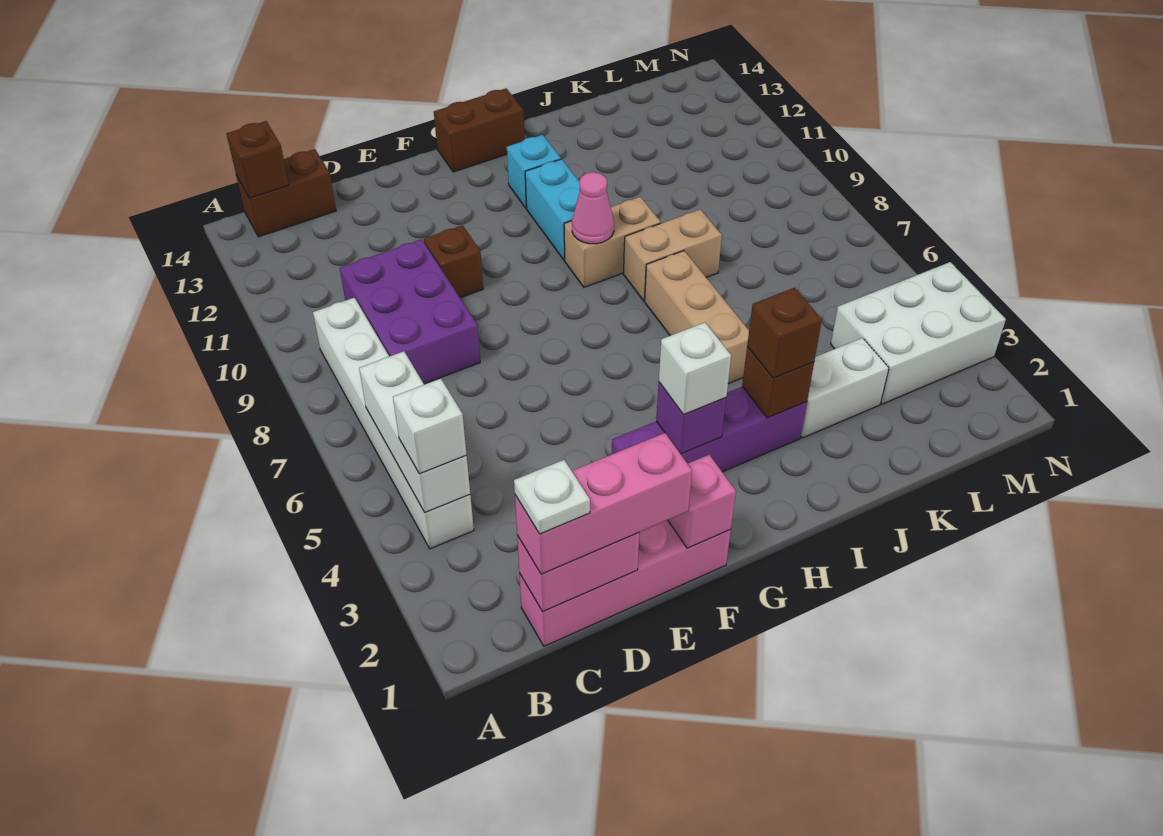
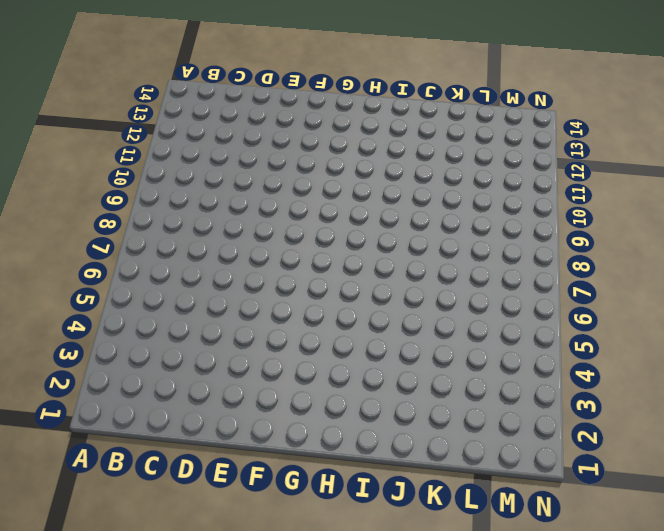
none -> white 1x6 brick [313,298,474,549]
none -> brown 1x2 brick [236,149,336,237]
none -> pink 1x4 brick [519,520,731,646]

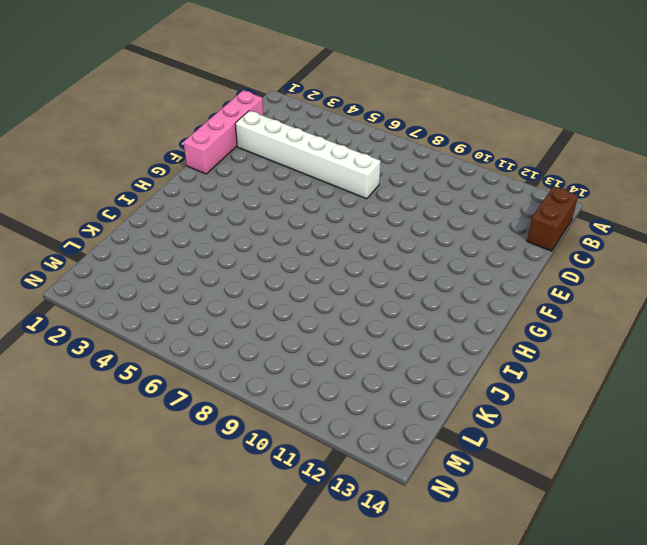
white 1x6 brick [235,111,381,199] -> white 1x6 brick moved to [313,298,474,549]
none -> purple 2x3 brick [340,239,480,384]
none -> brown 1x1 brick [424,225,483,298]
none -> purple 1x4 brick [612,387,807,472]

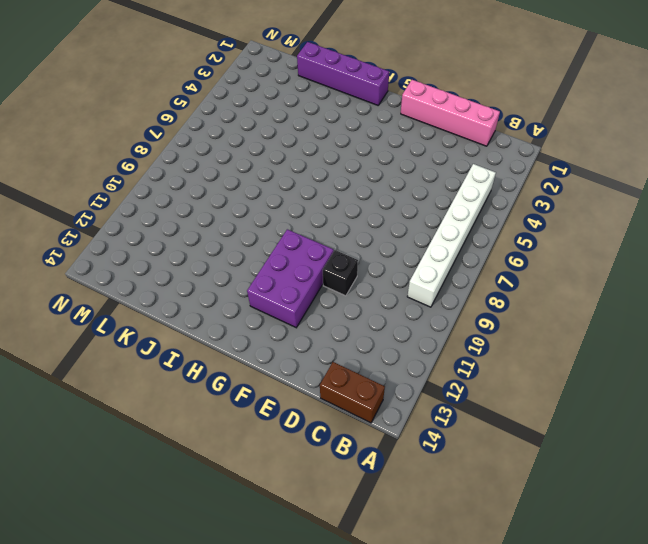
black 1x1 brick [323,250,358,296] -> brown 1x1 brick [424,225,483,298]
purple 2x3 brick [247,229,334,328] -> purple 2x3 brick moved to [340,239,480,384]
purple 1x4 brick [297,42,389,105] -> purple 1x4 brick moved to [612,387,807,472]
none -> brown 1x2 brick [434,88,525,172]
none -> tan 1x2 brick [564,197,661,287]
none -> cyan 1x2 brick [525,159,580,260]

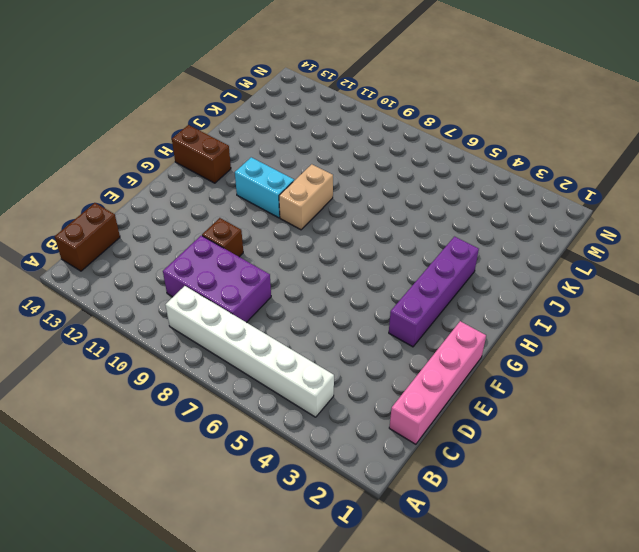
brown 1x2 brick [172,125,231,183] -> brown 1x2 brick turned to [434,88,525,172]
none -> cyan 1x1 brick [507,135,561,208]
none -> tan 1x3 brick [645,251,749,384]
none -> tan 1x2 brick [624,209,722,301]

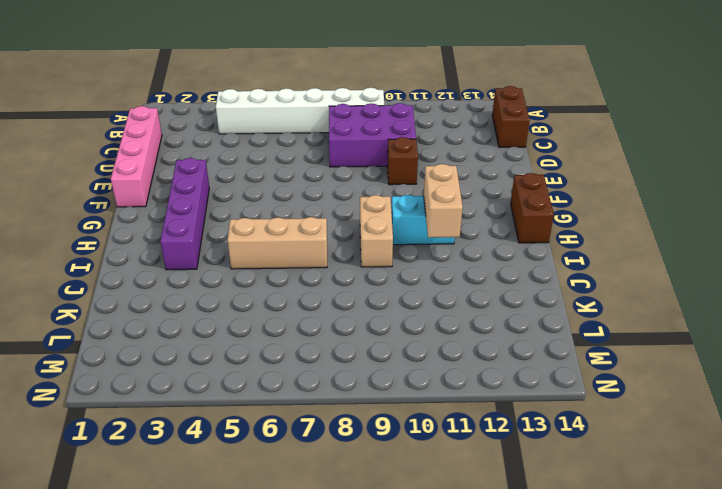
tan 1x2 brick [424,164,463,238] -> tan 1x2 brick moved to [624,209,722,301]
none -> cyan 1x1 brick [507,135,561,208]
none -> white 1x2 brick [801,338,889,438]
none -> white 2x3 brick [831,262,1006,404]

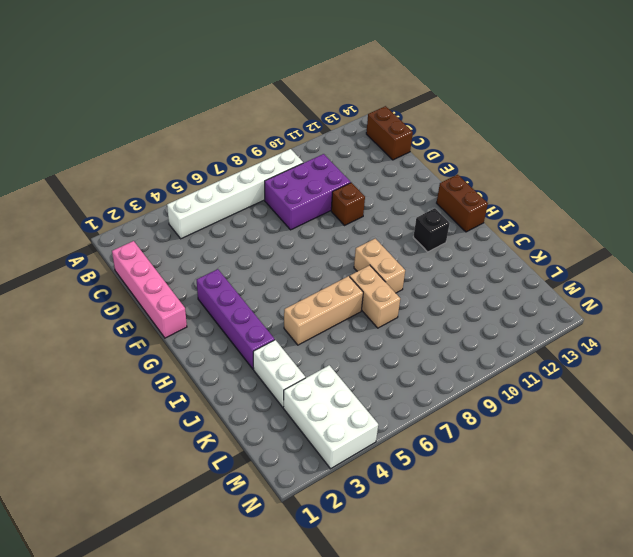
black 1x1 brick [413,208,450,252] -> cyan 1x1 brick [507,135,561,208]
none -> cyan 1x2 brick [525,159,580,260]
none -> white 1x3 brick [359,351,470,512]
none -> brown 1x1 brick [226,121,289,198]

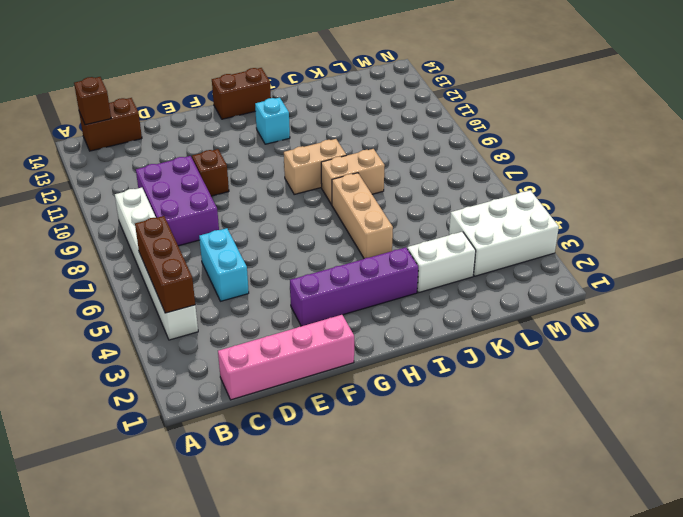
brown 1x3 brick [135,216,195,313] -> white 1x3 brick [359,351,470,512]
cyan 1x2 brick [199,228,249,301] -> cyan 1x2 brick moved to [525,159,580,260]
none -> pink 1x2 brick [517,533,640,612]
none -> pink 1x1 brick [668,455,736,548]
none -> purple 1x1 brick [656,382,726,454]

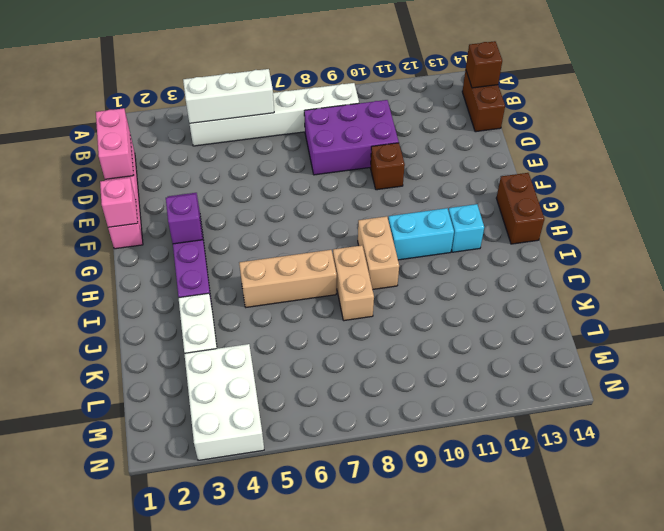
none -> pink 1x1 cone [572,172,614,244]
none -> brown 1x1 brick [742,347,814,418]
none -> white 1x1 brick [393,379,467,474]

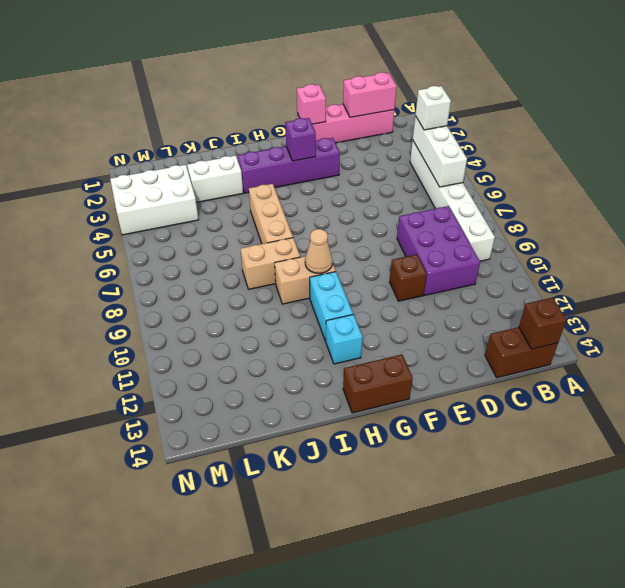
tan 1x1 cone [305,229,332,273] -> pink 1x1 cone [572,172,614,244]
none -> brown 1x1 brick [742,347,814,418]
none -> pink 1x3 brick [515,433,692,574]
none -> white 1x1 brick [659,322,731,415]

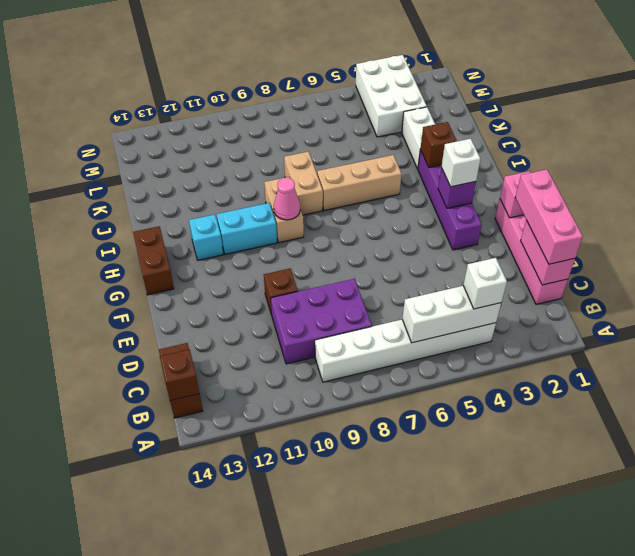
none -> brown 1x1 brick [747,288,822,378]
none -> white 1x1 plate [514,460,590,534]

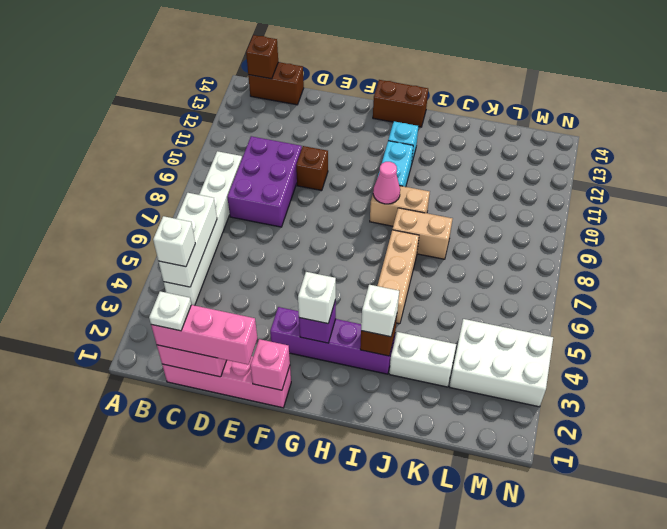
white 1x1 brick [361,285,399,337] -> brown 1x1 brick [747,288,822,378]

